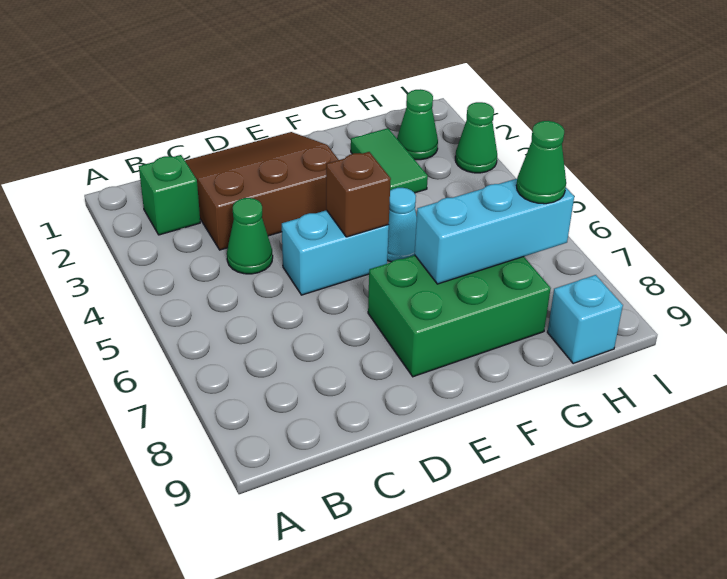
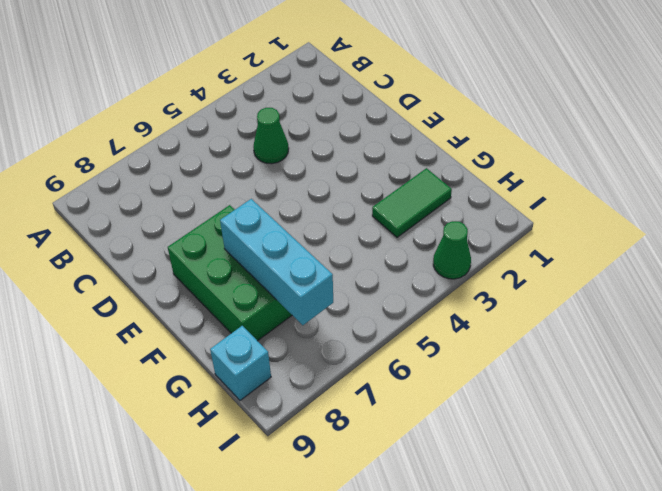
none -> green 1x1 brick [139,155,200,235]
none -> brown 3x3 slope [185,132,338,250]
none -> cyan 1x2 brick [282,210,389,295]

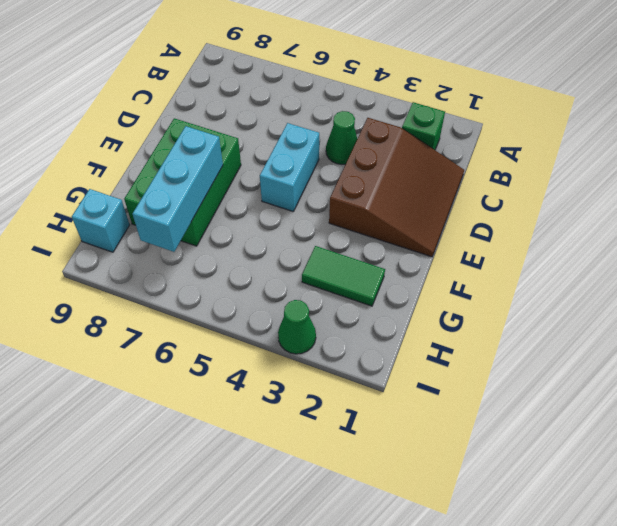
none -> cyan 1x1 cone [387,188,417,262]
none -> green 1x1 cone [397,89,438,160]
none -> brown 1x1 brick [326,152,391,237]

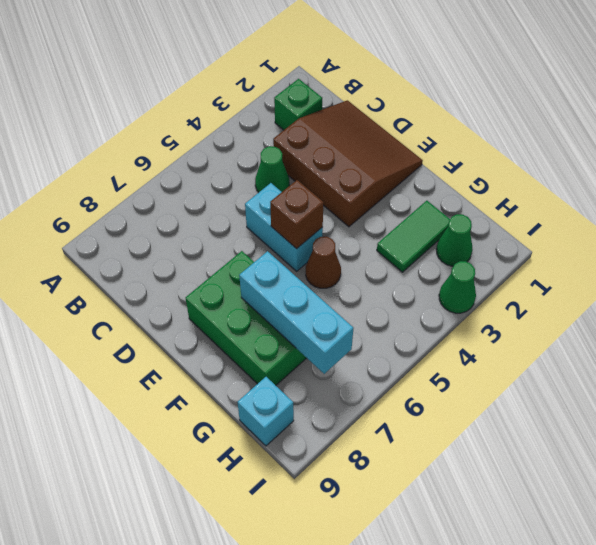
brown 1x1 cone [306,237,341,288] -> cyan 1x1 cone [387,188,417,262]
none -> green 1x1 cone [516,121,566,204]

